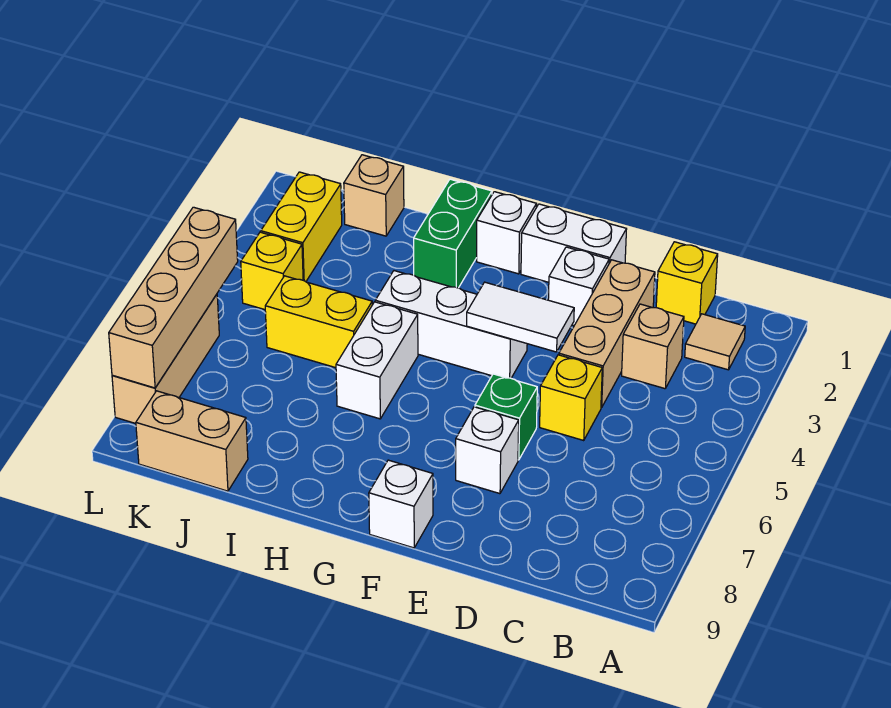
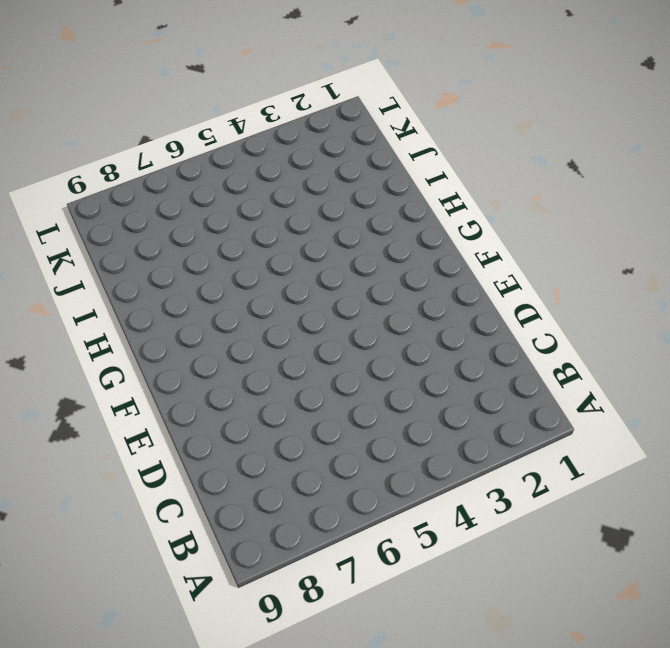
none -> tan 1x1 tile [685,314,745,370]
none -> yellow 1x1 brick [656,242,718,324]
none -> tan 1x1 brick [622,304,684,389]

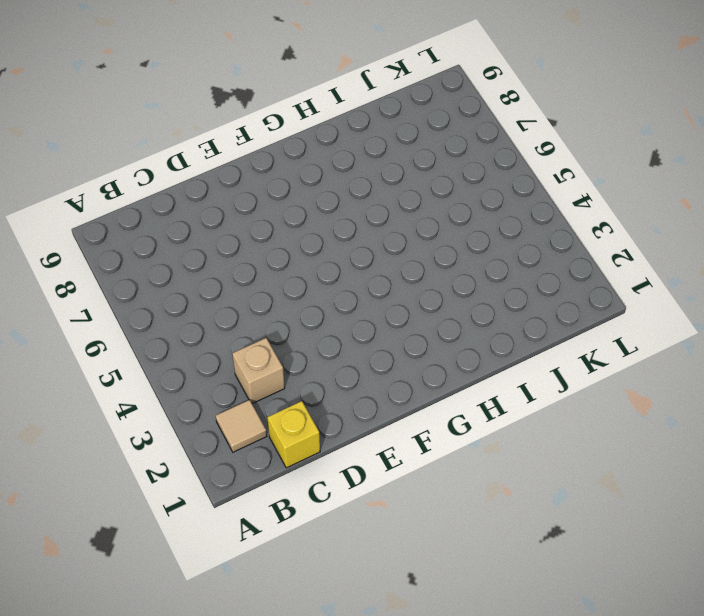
none -> tan 1x3 brick [559,260,655,408]
none -> yellow 1x1 brick [540,355,602,440]
none -> white 1x2 brick [521,204,627,282]

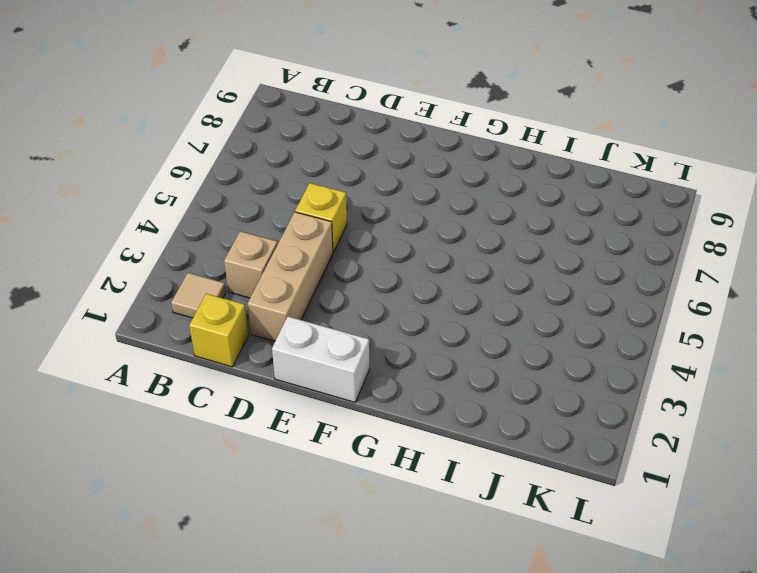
none -> white 1x1 brick [548,247,609,326]
none -> green 1x1 brick [475,374,537,460]
none -> white 1x1 brick [456,407,519,494]

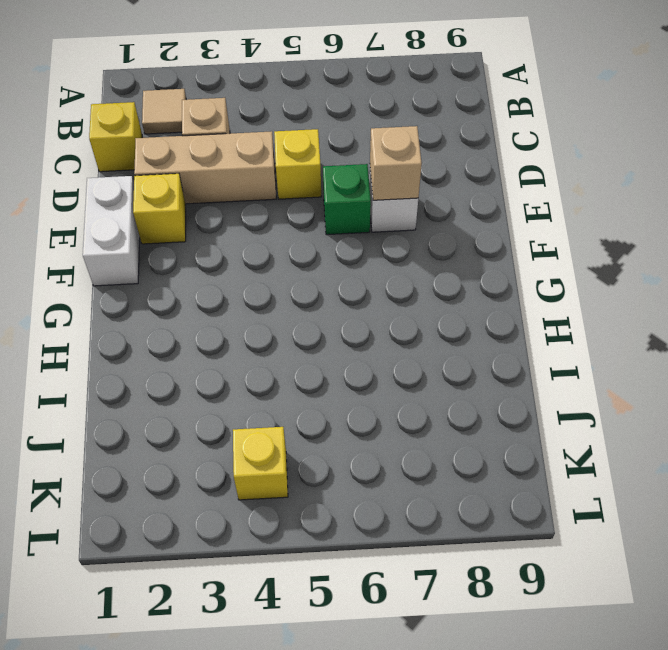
yellow 1x1 brick [133,174,186,244] -> white 1x1 brick [548,247,609,326]
tan 1x1 brick [370,126,422,200] -> tan 1x1 brick moved to [344,155,404,236]
none -> white 1x3 brick [375,271,527,378]
none -> white 1x1 brick [369,460,433,548]
none -> white 1x1 brick [477,192,536,274]

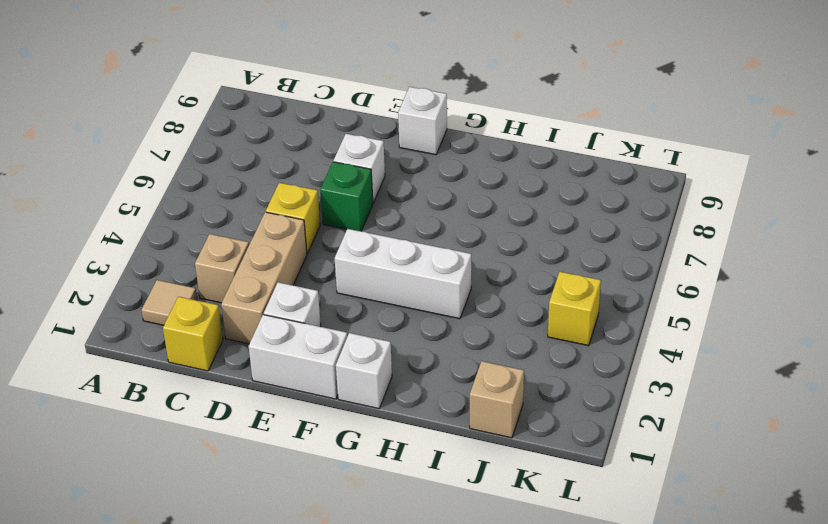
none -> green 1x2 brick [414,179,492,288]
none -> white 1x2 brick [336,302,418,419]
none -> yellow 1x2 brick [265,276,372,368]

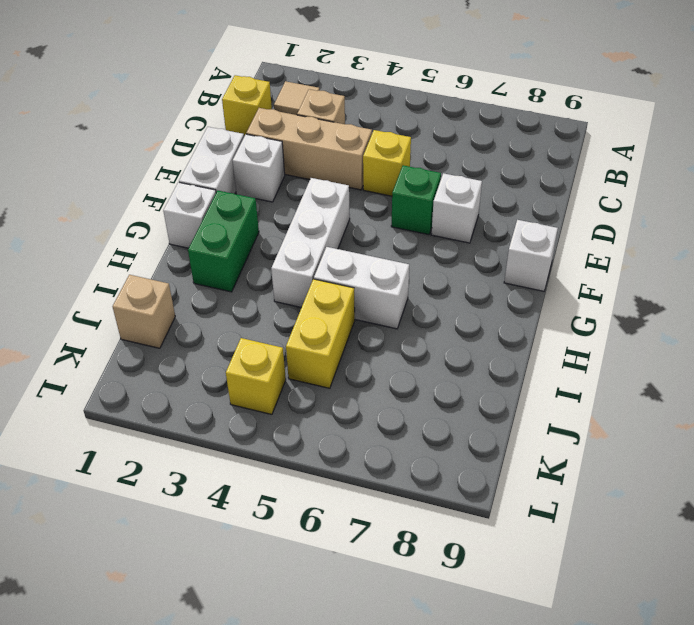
green 1x2 brick [188,191,259,292] -> green 1x2 brick turned to [414,179,492,288]
none -> tan 1x2 brick [136,391,248,491]
none -> yellow 1x2 brick [261,172,342,282]
none -> tan 1x3 brick [112,294,219,424]

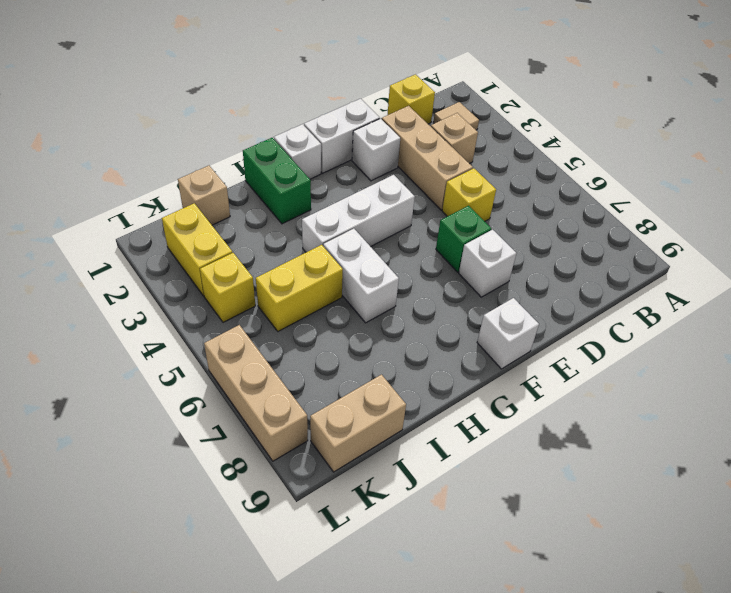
none -> white 1x2 tile [467,282,574,352]
none -> tan 1x4 brick [109,207,238,388]

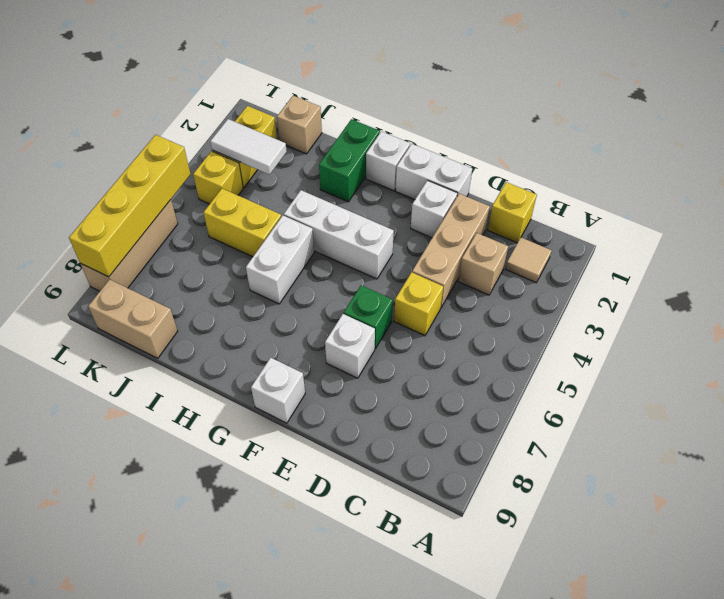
white 1x2 tile [210,119,287,175] -> white 1x2 tile moved to [467,282,574,352]
yellow 1x4 brick [69,135,190,277] -> tan 1x4 brick [109,207,238,388]

